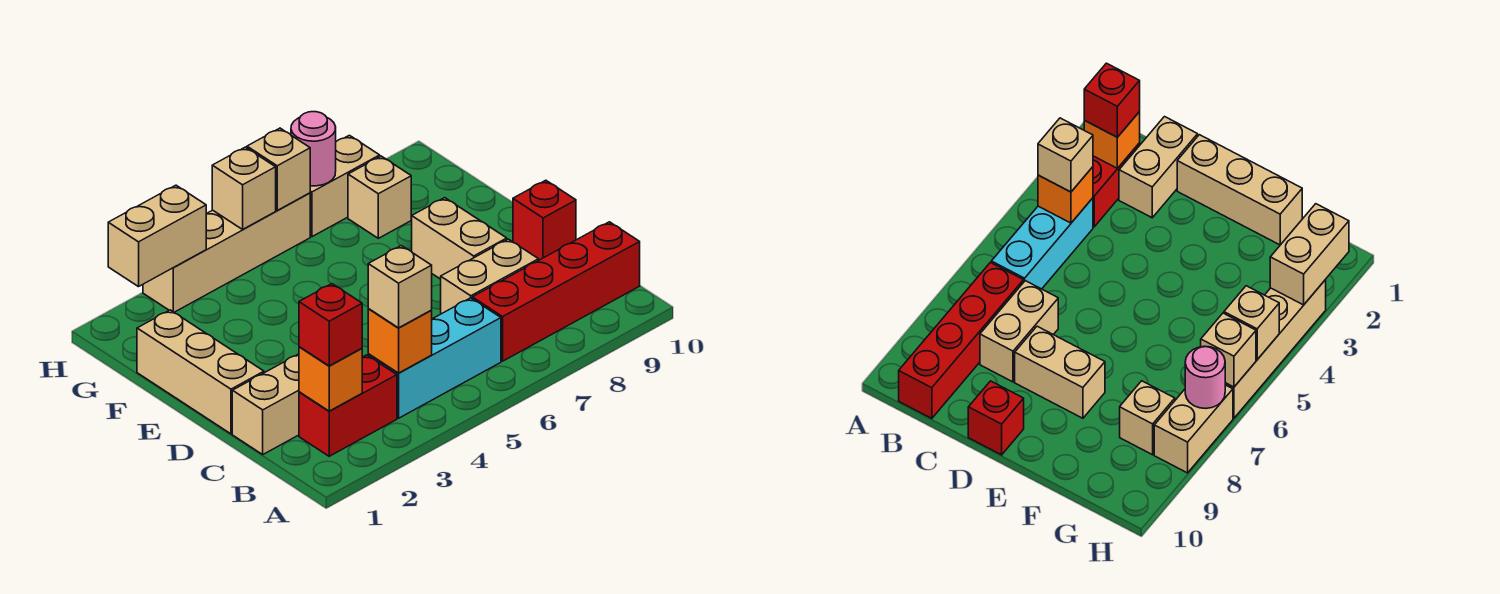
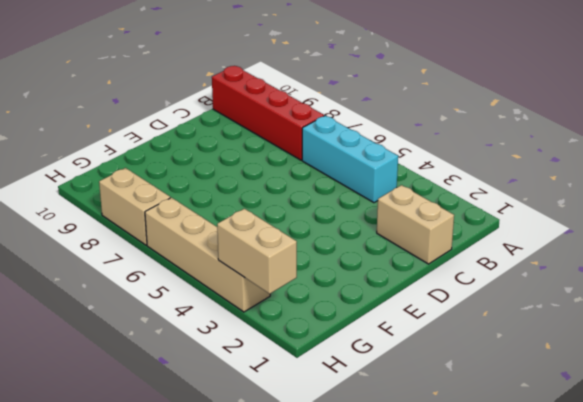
none -> red 1x2 brick [299,355,397,456]
none -> tan 1x2 brick [441,239,539,314]
none -> tan 1x3 brick [137,310,264,434]

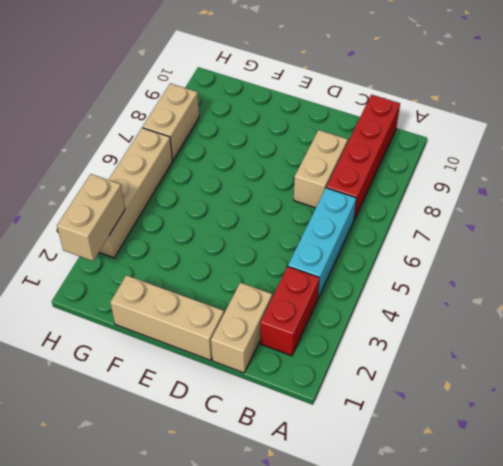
none -> tan 1x2 brick [412,198,507,279]
none -> red 1x1 brick [513,180,576,260]
none -> tan 1x1 brick [348,156,411,238]

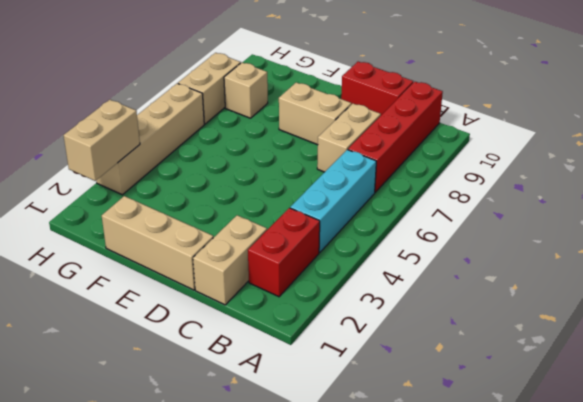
red 1x2 brick [341,62,413,115] -> red 1x1 brick [513,180,576,260]
none -> orange 1x1 brick [299,347,362,411]
none -> orange 1x1 brick [368,309,432,373]
none -> tan 1x1 brick [212,147,276,229]

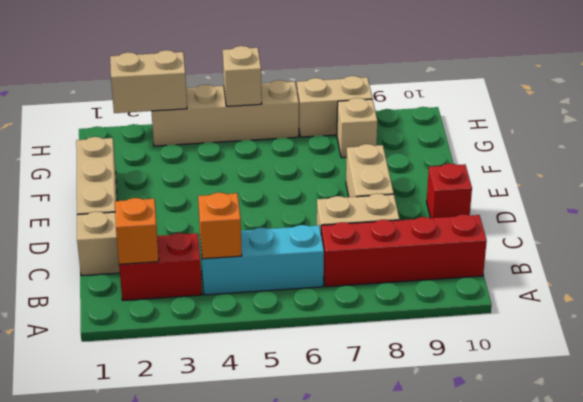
none -> tan 1x1 brick [247,128,310,211]
none -> pink 1x1 round brick [291,112,336,186]
none -> red 1x1 brick [299,284,362,366]

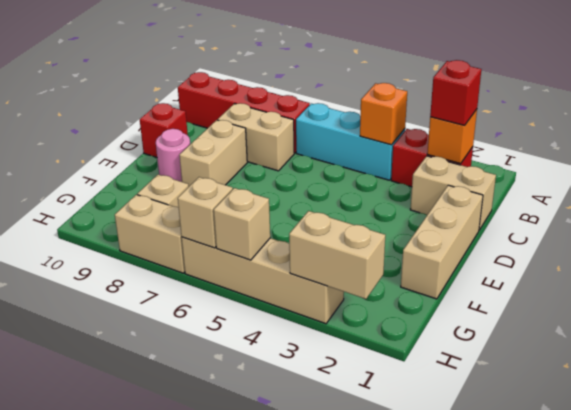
pink 1x1 round brick [156,129,190,182] -> pink 1x1 round brick moved to [291,112,336,186]
none -> tan 1x1 brick [368,246,432,328]

